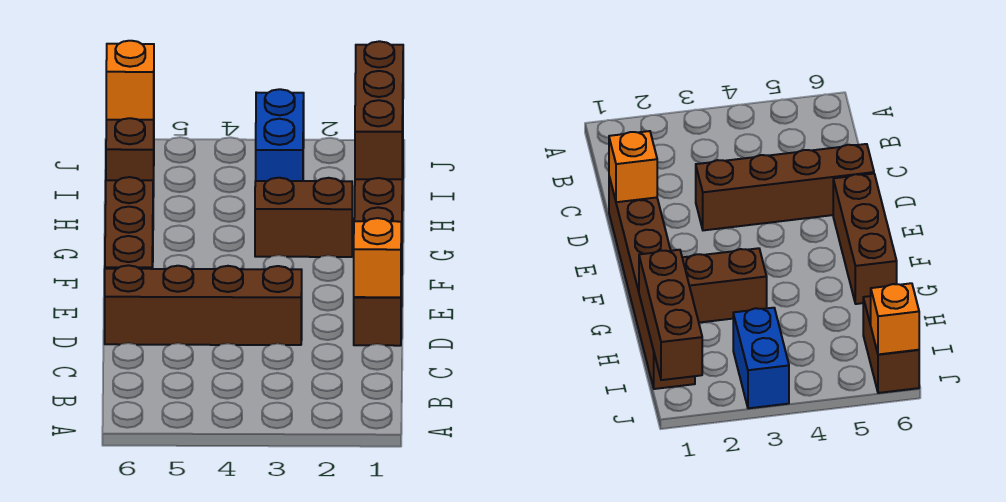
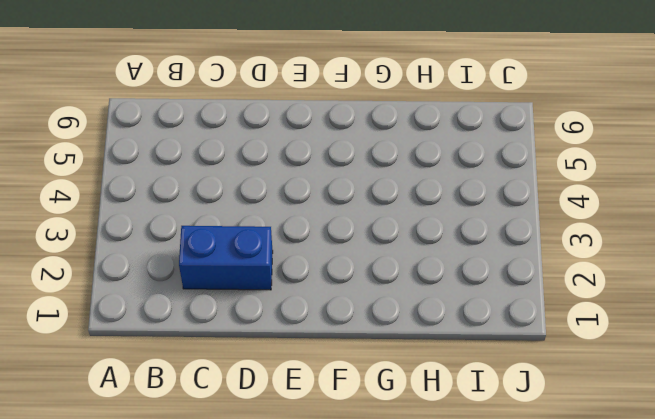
blue 1x2 brick [179,226,273,290] -> blue 1x2 brick moved to [256,89,304,181]
none -> brown 1x6 brick [354,163,403,346]
none -> brown 1x4 brick [105,265,302,345]

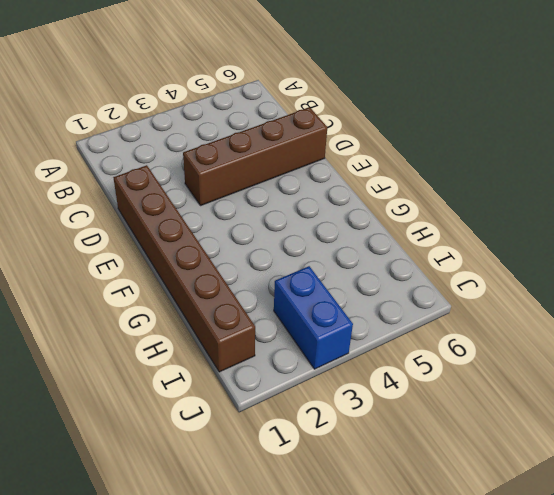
none -> brown 1x3 brick [105,177,153,269]
none -> brown 1x2 brick [255,178,352,257]

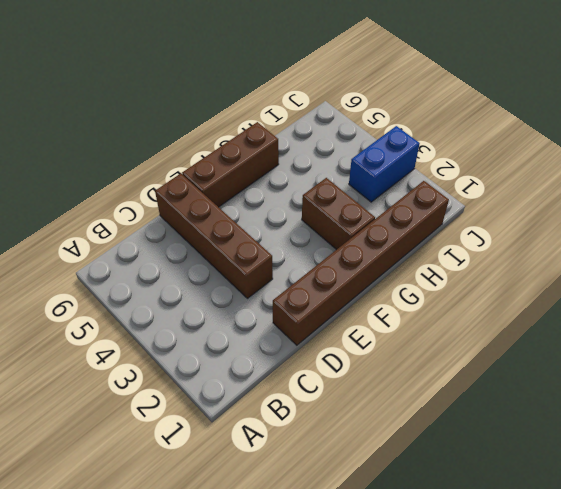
none -> brown 1x2 brick [106,118,154,197]
none -> orange 1x1 brick [354,218,401,297]

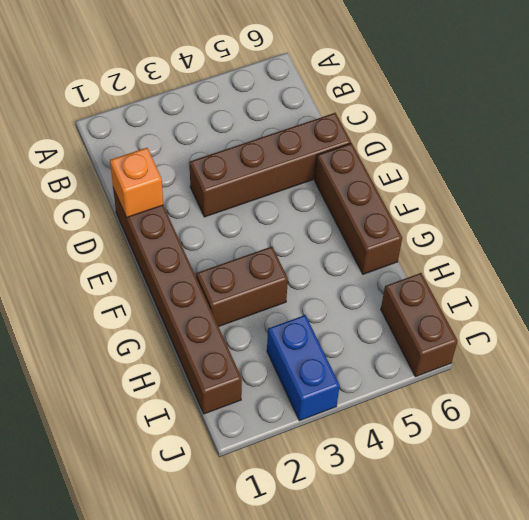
none -> brown 1x3 brick [355,41,403,179]
none -> orange 1x1 brick [106,41,154,120]

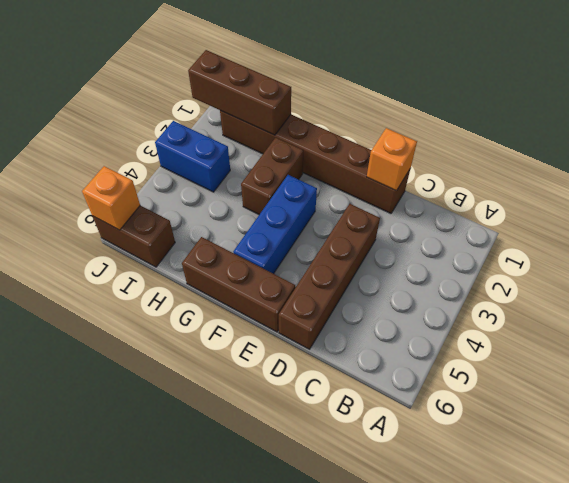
blue 1x3 brick [233,175,317,274] -> none

